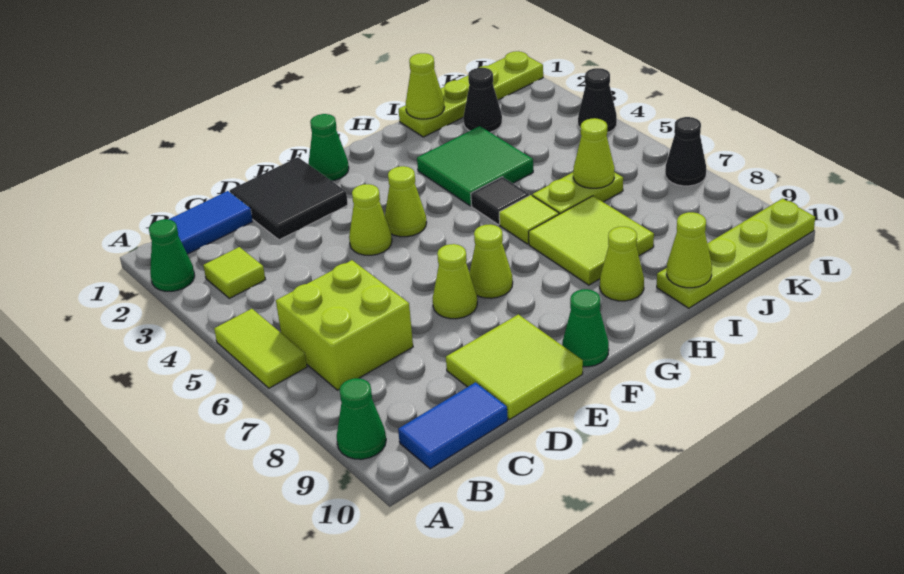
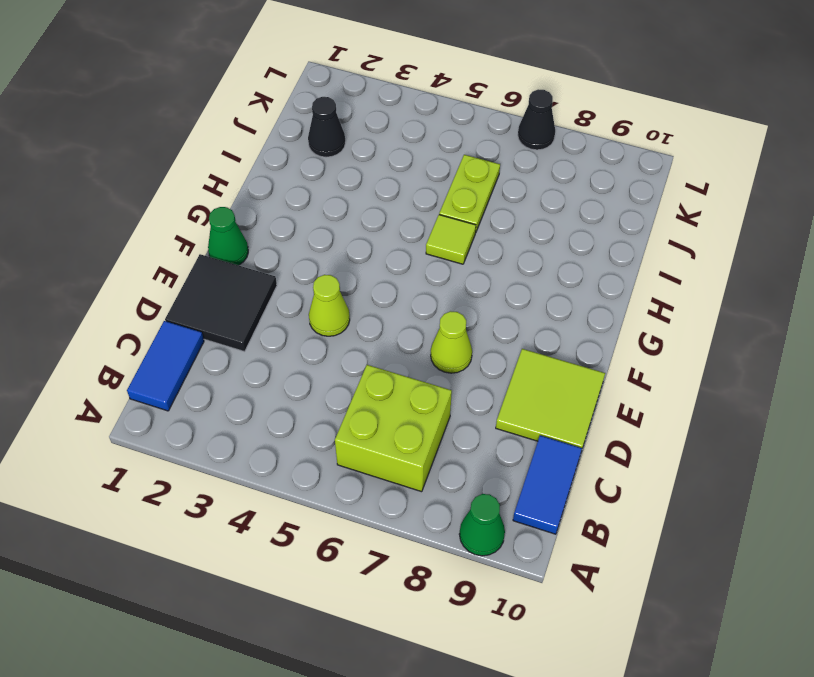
none -> green 1x1 cone [149,219,195,291]
none -> lime 1x2 tile [214,309,307,388]
none -> lime 1x1 tile [203,247,265,298]

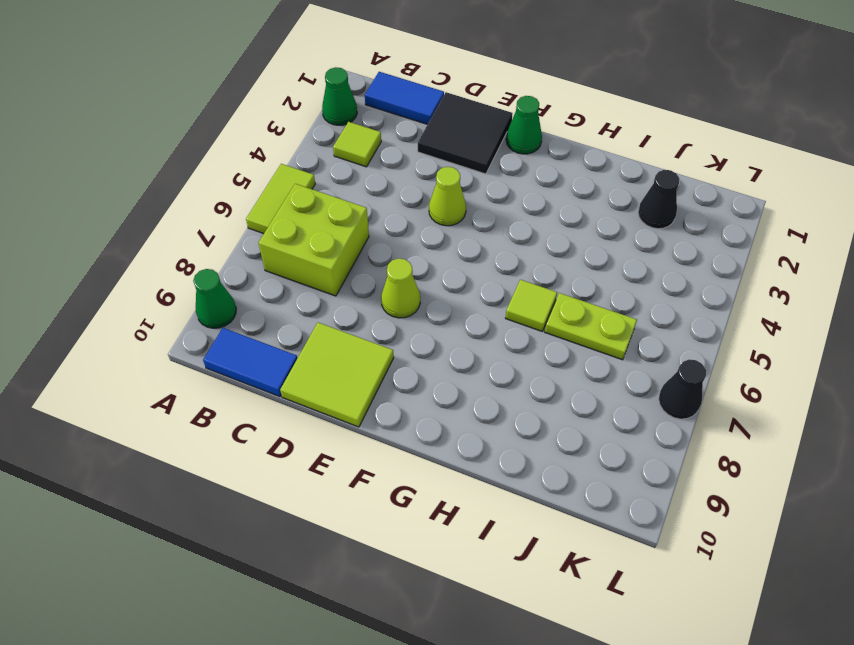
none -> lime 1x1 cone [385,166,427,237]
none -> lime 1x1 cone [469,224,513,298]
none -> green 1x1 cone [562,289,609,367]

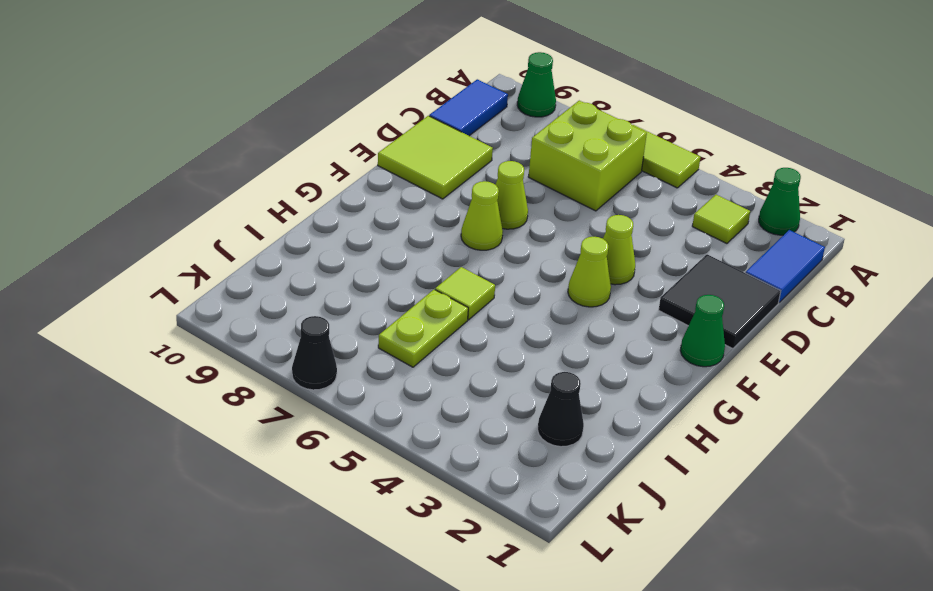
none -> green 1x1 cone [562,289,609,367]
none -> green 2x2 tile [417,126,533,206]
none -> black 1x1 tile [471,177,529,225]

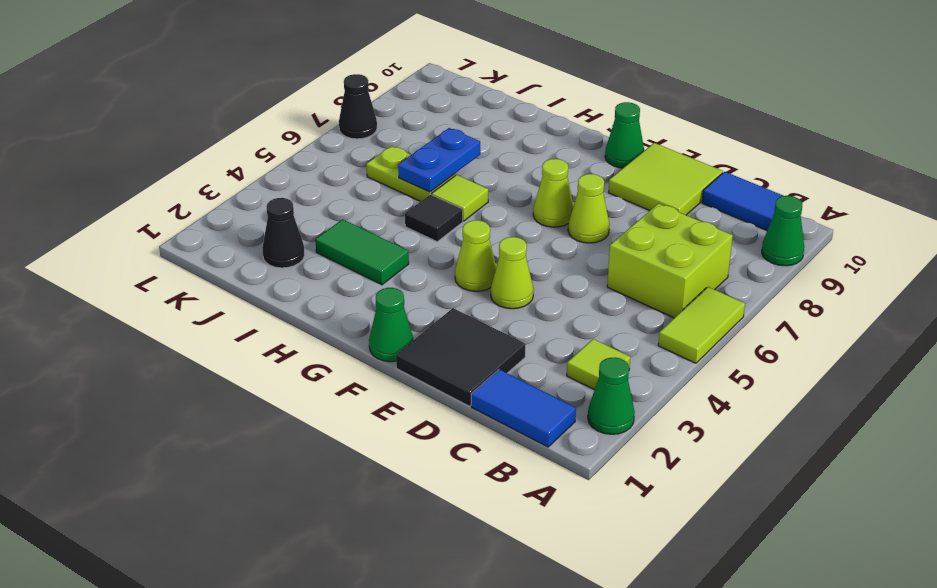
green 1x2 tile [315,219,409,285] -> green 2x2 tile [417,126,533,206]
blue 1x2 plate [398,128,480,192] -> none
none -> lime 2x2 tile [529,196,654,285]
none -> lime 1x1 cone [600,227,644,301]
none -> lime 1x4 plate [399,51,543,137]

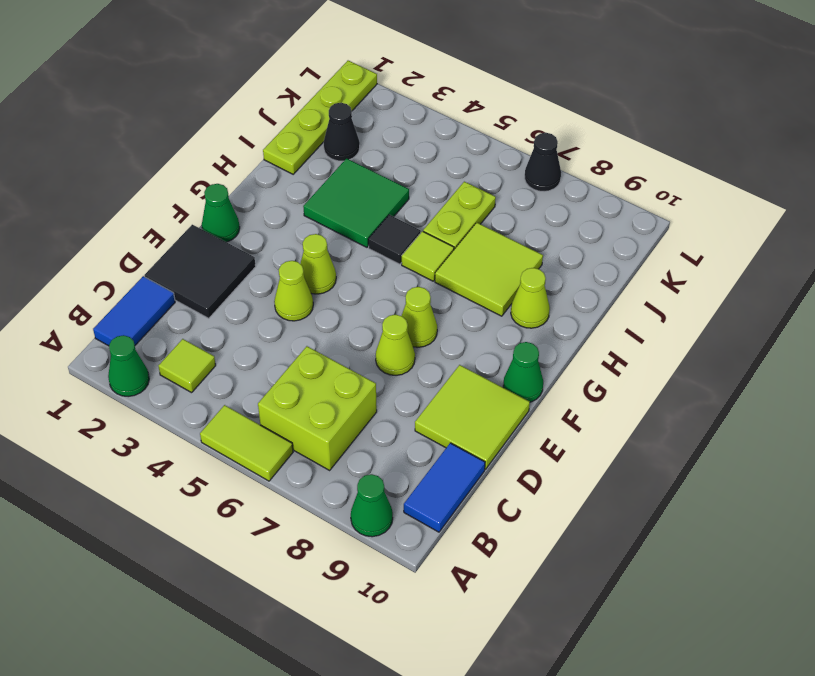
none -> lime 1x4 plate [657,199,815,308]
none -> black 1x1 cone [578,68,617,133]
none -> lime 1x1 cone [406,53,444,119]

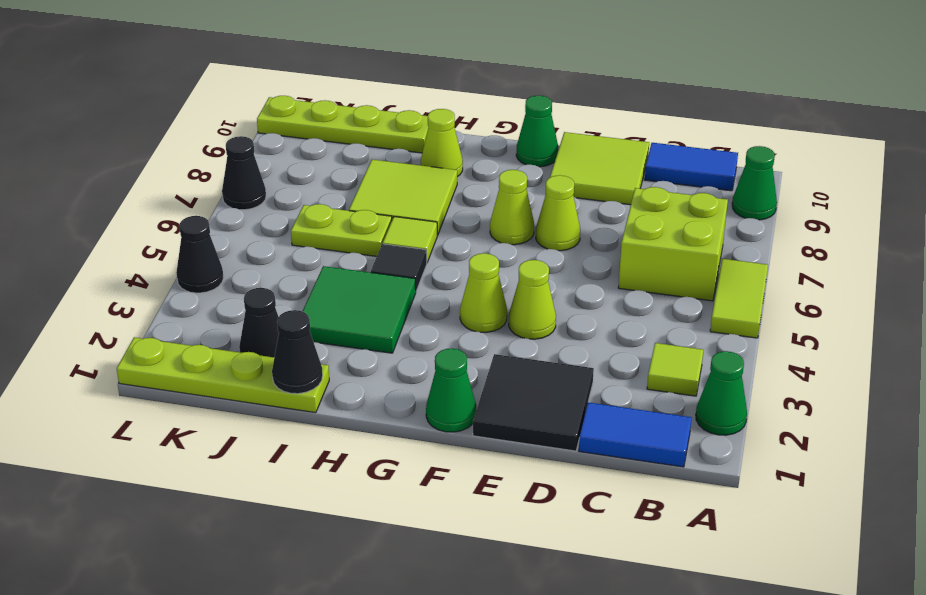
black 1x1 cone [272,310,323,394] -> lime 1x1 cone [406,53,444,119]
none -> lime 1x1 cone [667,212,712,288]
none -> lime 1x1 cone [573,118,615,188]

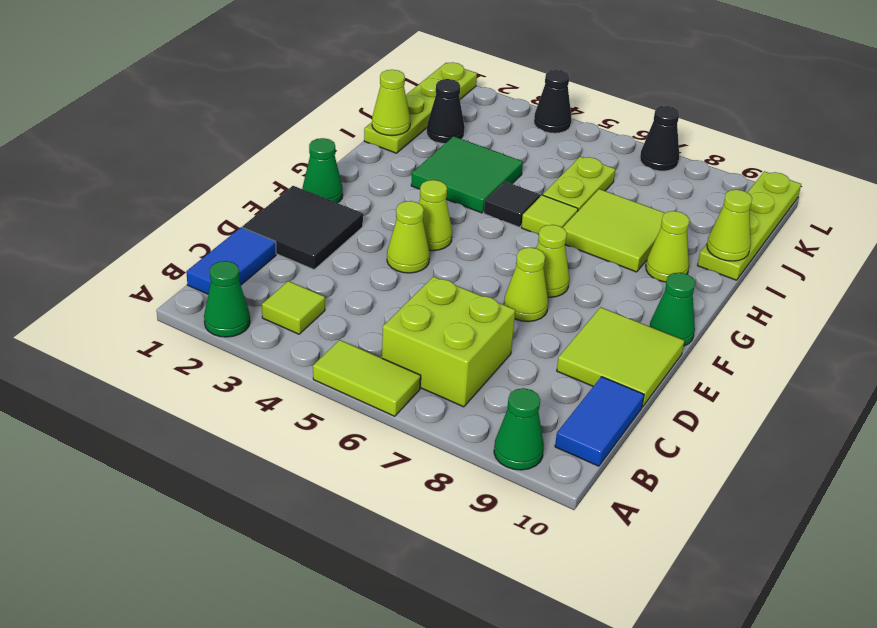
none -> lime 1x1 cone [573,118,615,188]

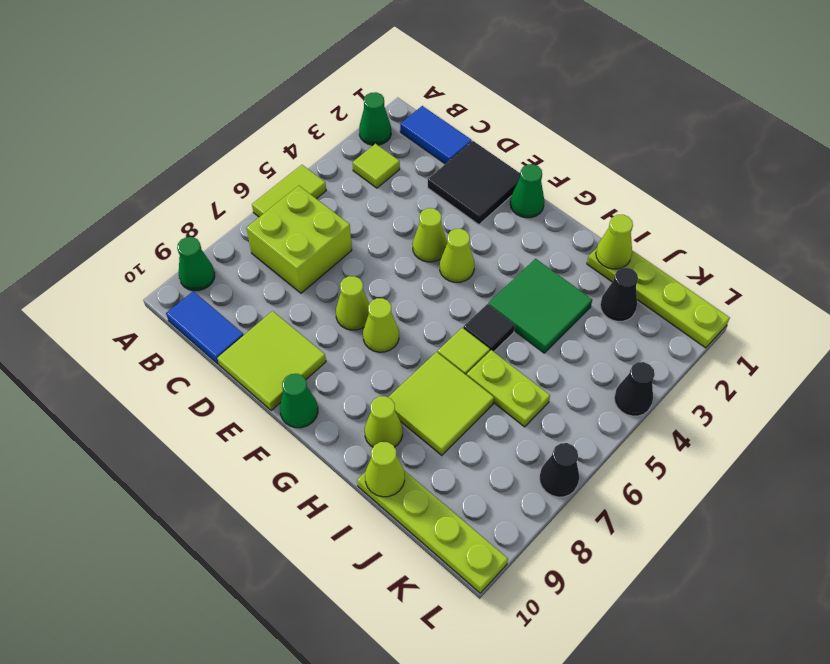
none -> lime 1x1 cone [573,118,615,188]

